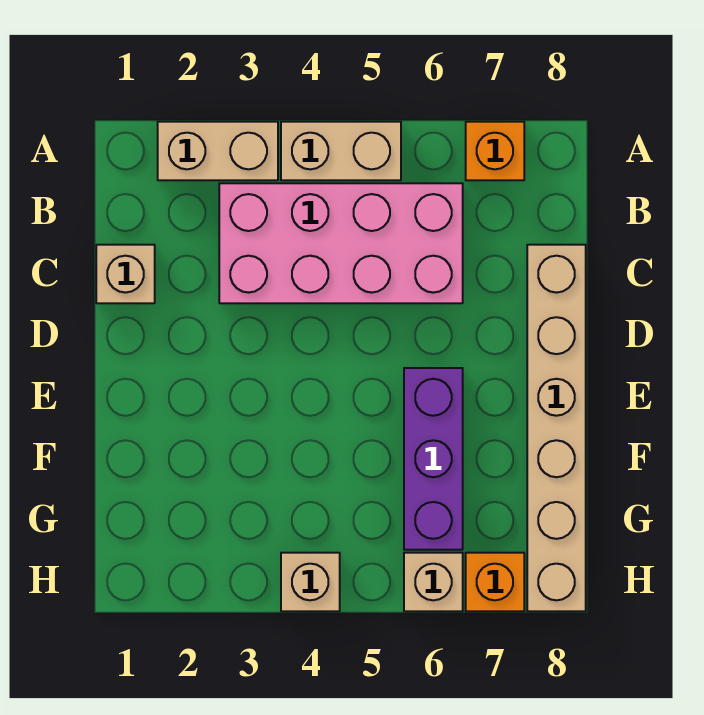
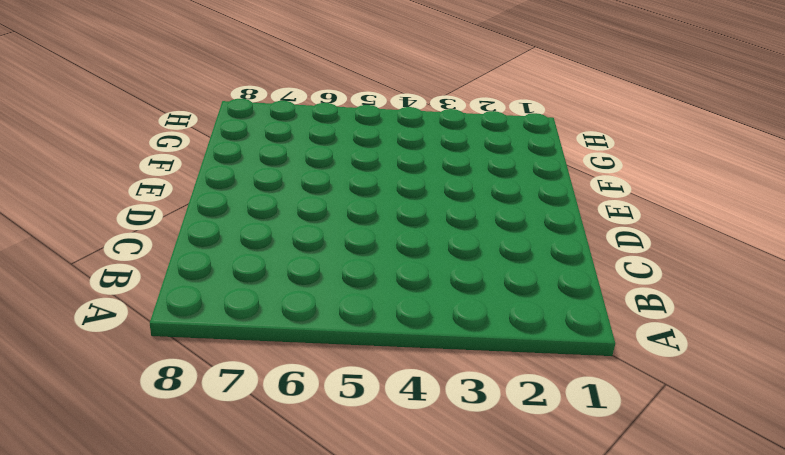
none -> tan 1x2 brick [158,122,278,180]
none -> tan 1x2 brick [281,122,401,180]

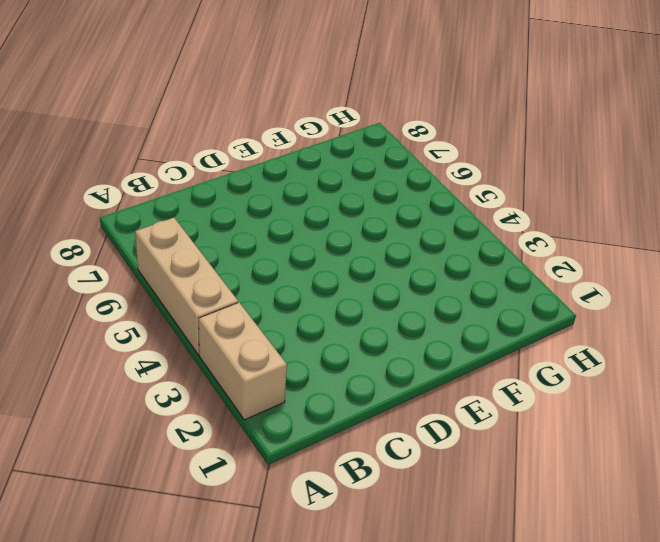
tan 1x3 brick [135,218,238,355] -> tan 1x2 brick [281,122,401,180]
none -> orange 1x1 brick [466,122,524,180]
none -> pink 2x4 brick [219,183,463,303]

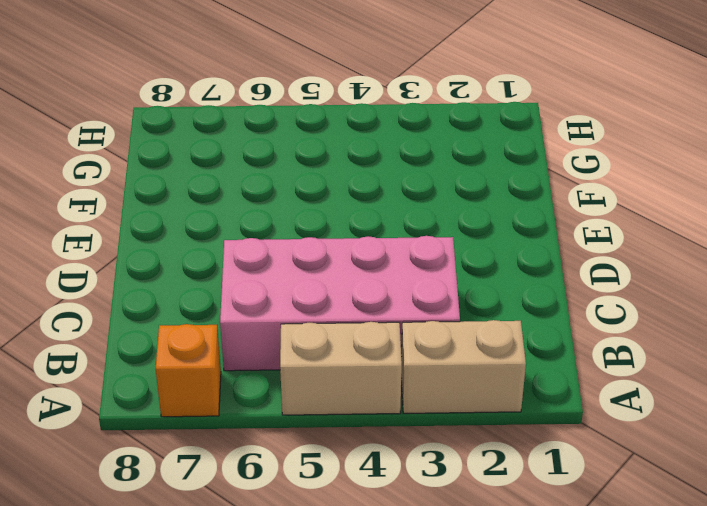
none -> tan 1x1 brick [96,245,155,303]
none -> tan 1x6 brick [527,245,586,611]

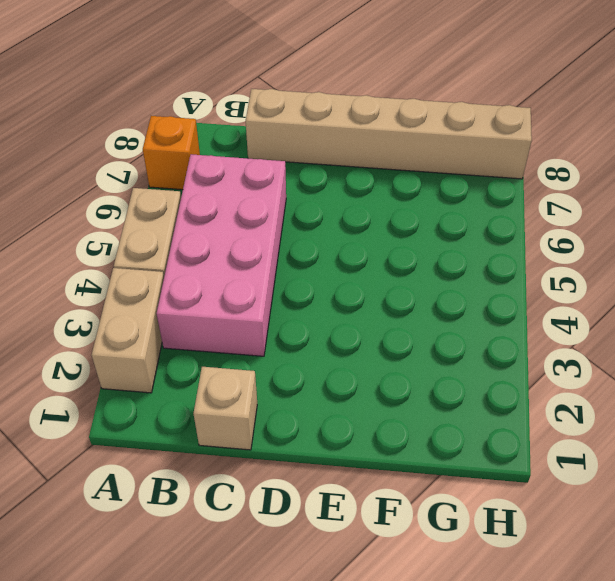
none -> purple 1x3 brick [404,368,463,550]
none -> tan 1x1 brick [281,553,340,611]

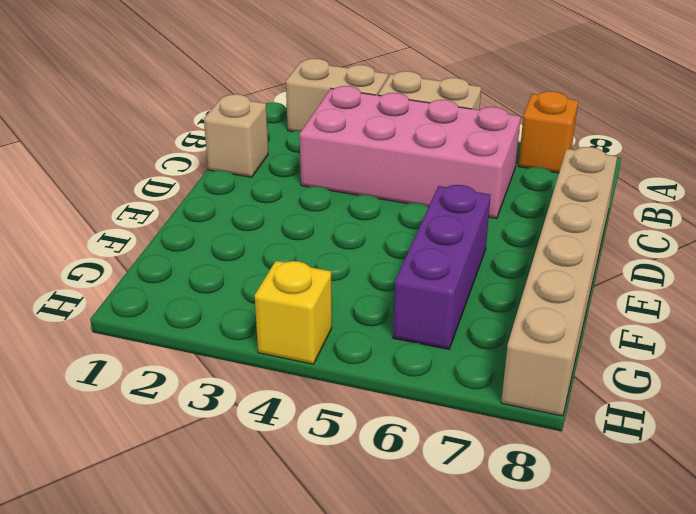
yellow 1x1 brick [255,261,332,364] -> tan 1x1 brick [281,553,340,611]
none -> tan 1x1 brick [404,553,463,611]
none -> orange 1x1 brick [466,553,524,611]

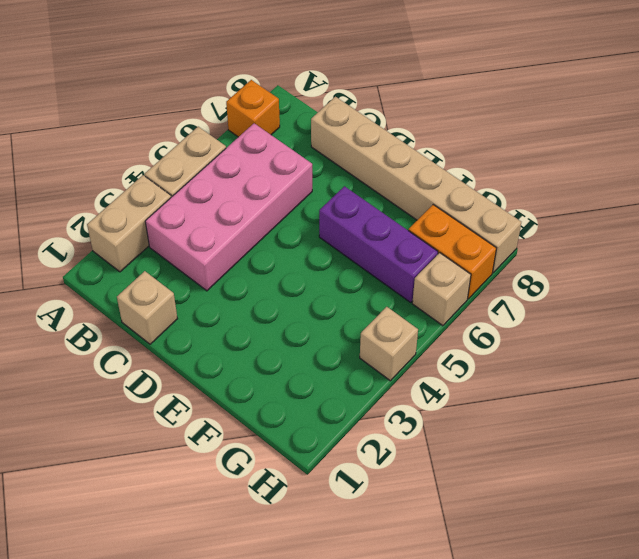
orange 1x2 brick [408,205,496,299] -> orange 1x1 brick [466,553,524,611]

